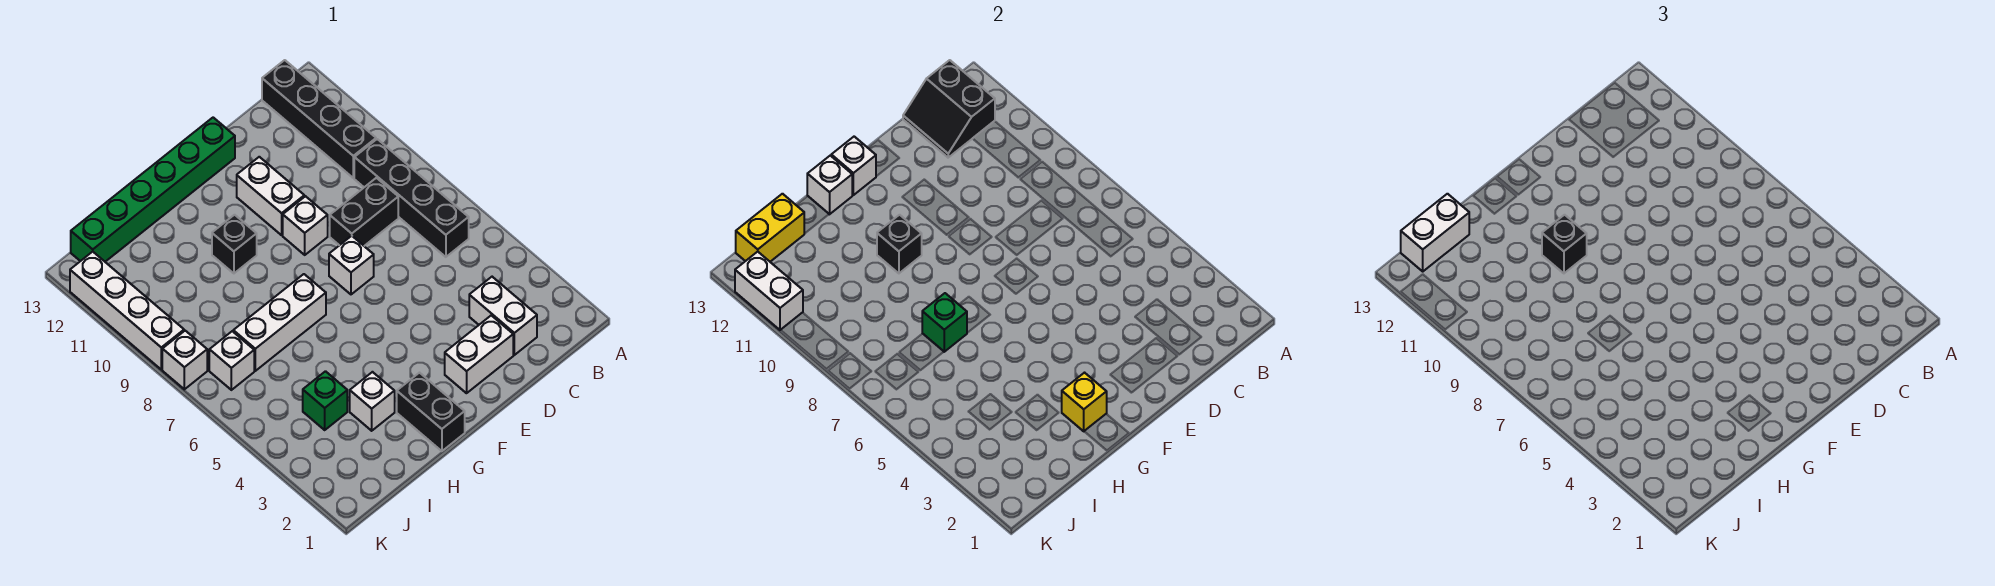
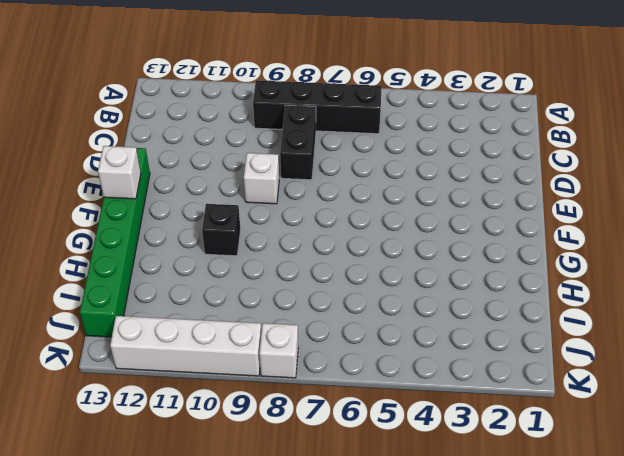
none -> black 1x4 brick [262,60,376,178]
none -> white 1x2 brick [469,277,537,355]
none -> white 1x2 brick [445,315,513,393]

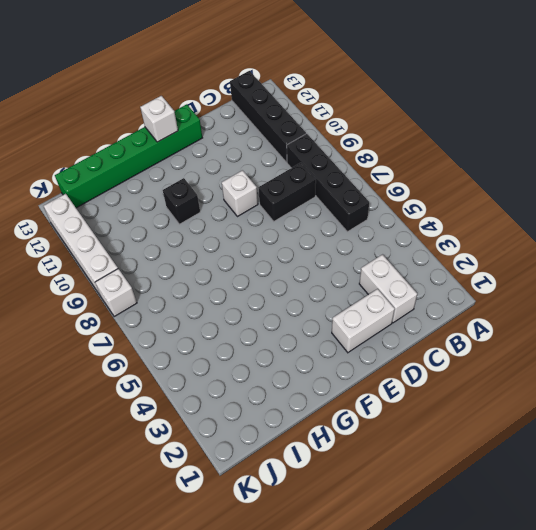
none -> white 1x1 brick [329,236,374,294]
none -> white 1x2 brick [237,157,304,235]
none -> black 1x2 brick [397,373,465,451]

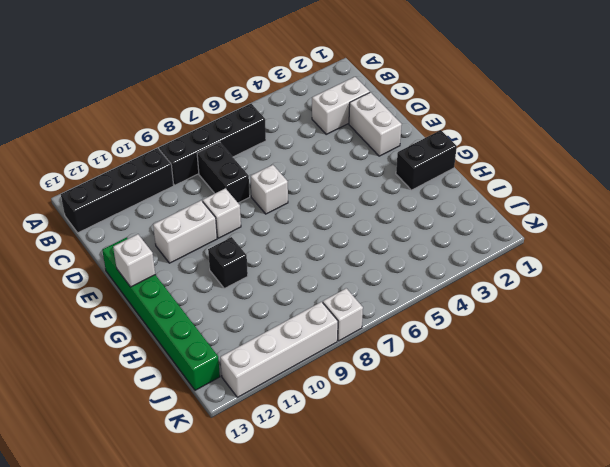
none -> white 1x3 brick [233,274,326,371]
none -> white 1x1 brick [350,372,395,431]
none -> green 1x1 brick [303,371,347,430]

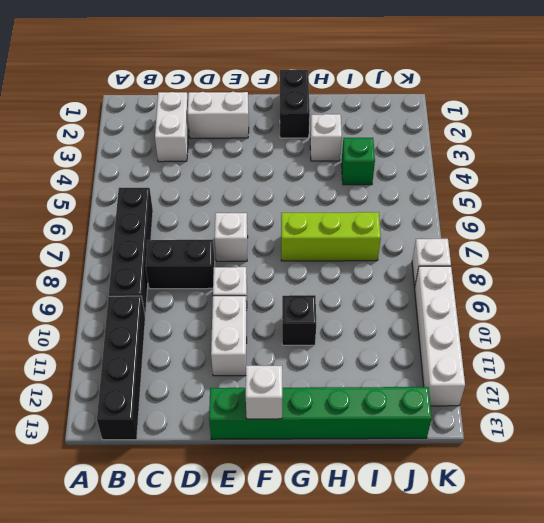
lime 1x3 brick [281,212,381,261] -> white 1x3 brick [233,274,326,371]
none -> white 1x1 brick [209,331,254,390]
none -> black 2x2 slope [903,60,995,158]
none -> yellow 1x1 brick [1062,373,1107,431]

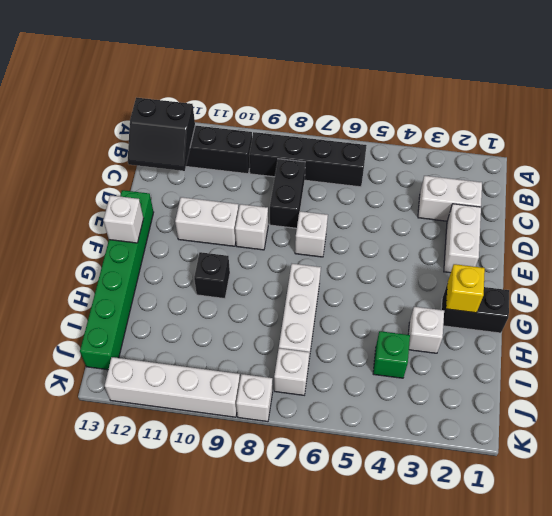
none -> black 1x1 brick [877,215,922,273]
none -> white 1x1 brick [807,156,852,214]
none -> green 1x1 brick [922,293,967,352]

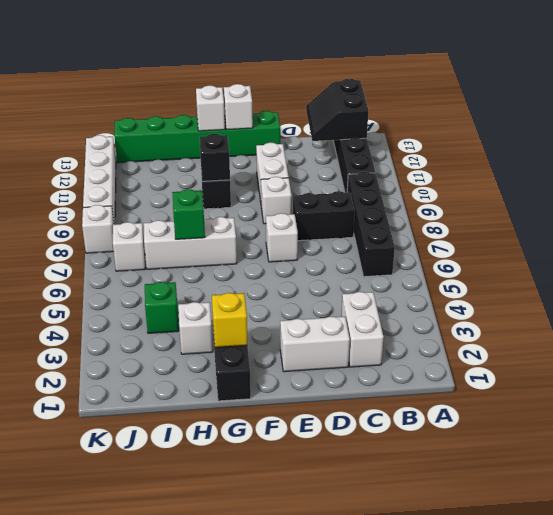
none -> yellow 1x2 brick [736,194,804,262]
none -> white 1x2 brick [735,252,803,330]
none -> black 1x1 brick [1542,215,1587,273]

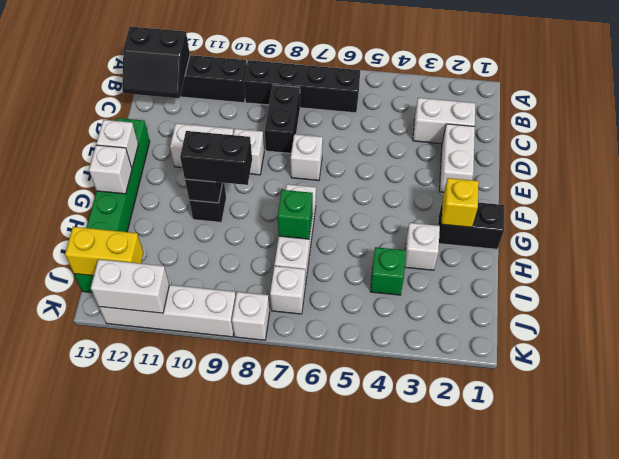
black 1x2 brick [180,131,252,185] -> black 1x1 brick [1542,215,1587,273]
yellow 1x2 brick [65,227,143,276] -> yellow 1x2 brick turned to [736,194,804,262]
none -> white 1x2 brick [1401,194,1469,271]

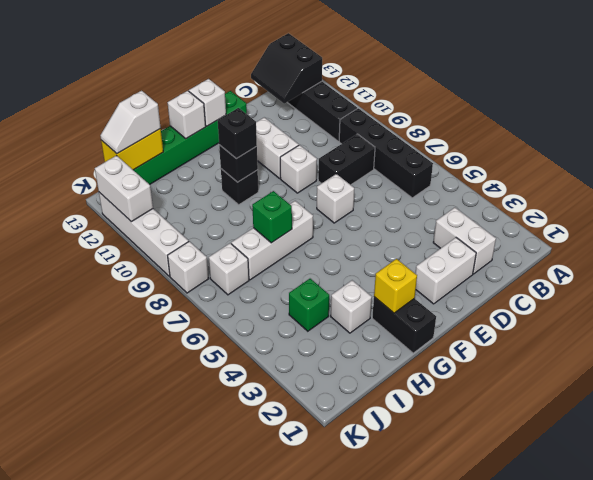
white 1x2 slope [100,91,161,154] -> white 1x2 brick [1401,194,1469,271]

